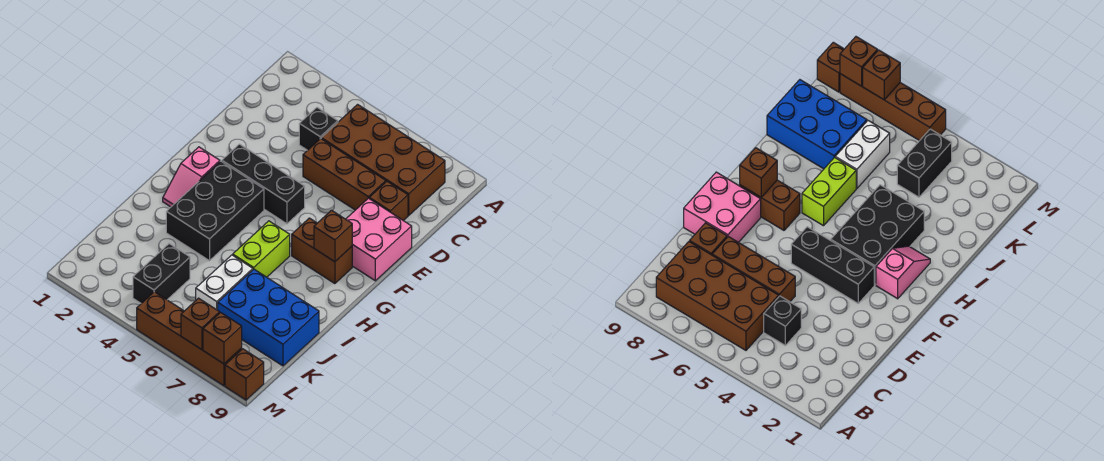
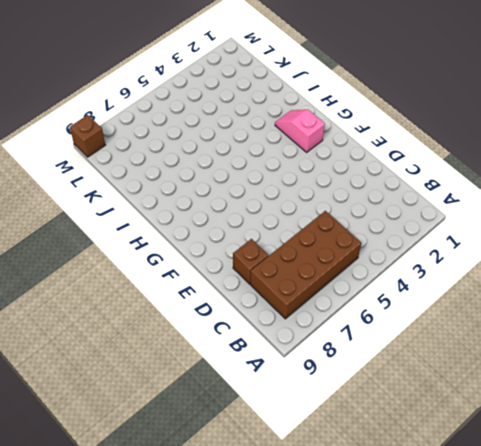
none -> black 1x1 brick [299,107,338,150]
none -> brown 1x3 brick [303,138,386,210]
none -> pink 2x2 brick [346,198,412,281]

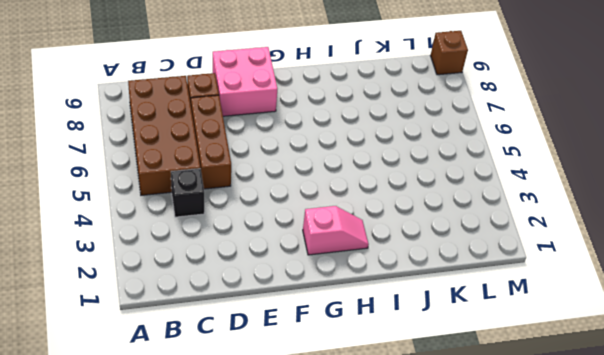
none -> black 1x3 brick [222,144,305,224]
none -> black 2x3 brick [166,161,264,261]
none -> brown 1x2 brick [292,218,352,284]

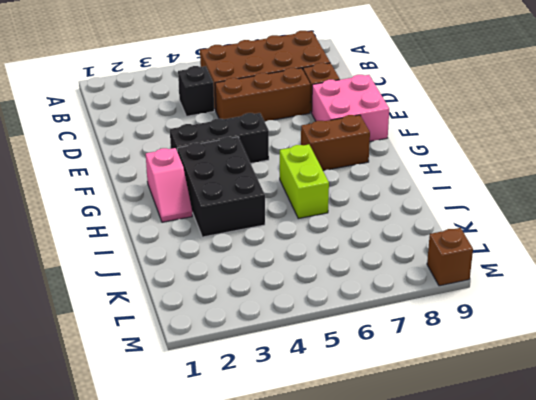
none -> white 1x2 brick [196,255,253,310]
none -> blue 2x3 brick [218,269,319,366]
none -> black 1x2 brick [133,244,190,303]

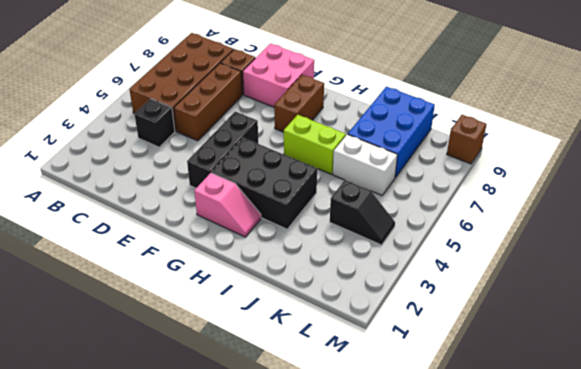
black 1x2 slope [330,180,395,245] -> black 1x2 brick [133,244,190,303]
none -> brown 1x4 brick [137,292,242,386]
none -> brown 1x1 brick [314,210,352,262]
none -> brown 1x1 brick [181,298,220,350]

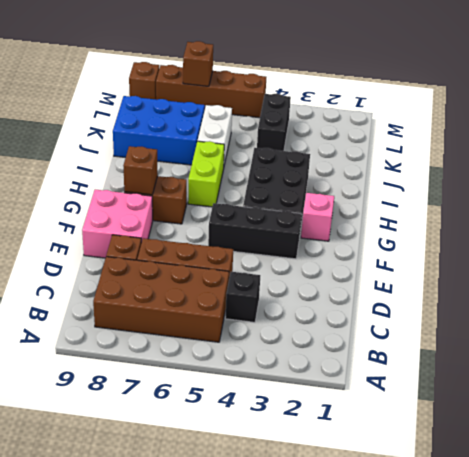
none -> brown 1x1 brick [203,313,242,364]

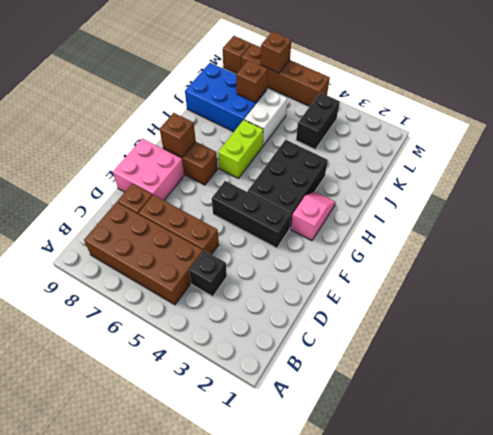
brown 1x1 brick [236,60,268,103] -> brown 1x1 brick moved to [203,313,242,364]

